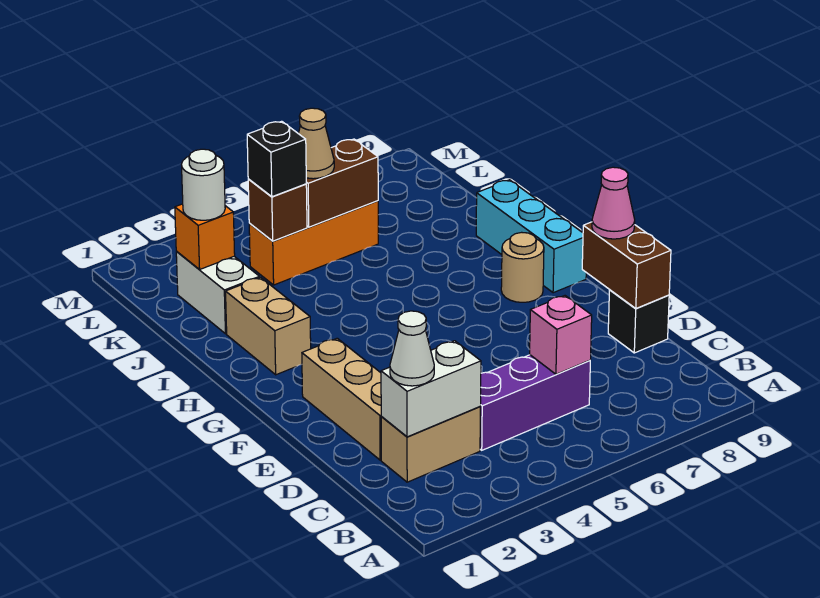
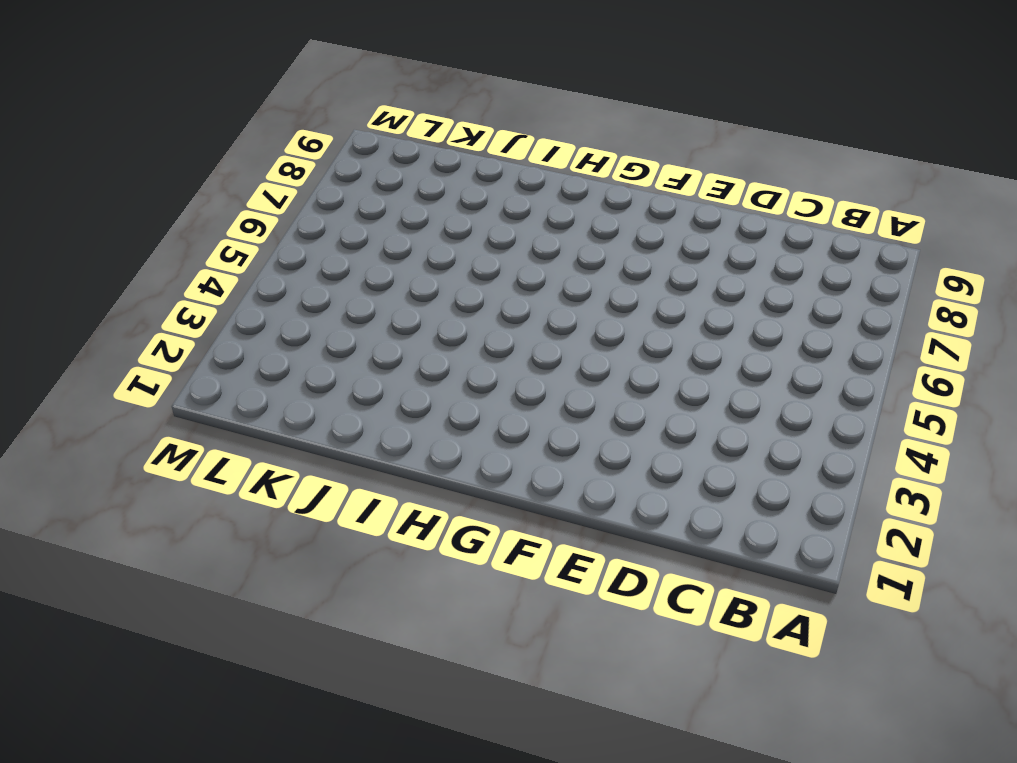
none -> tan 1x2 brick [381,407,480,482]
none -> purple 1x3 brick [480,355,590,450]
none -> tan 1x3 brick [302,338,382,460]

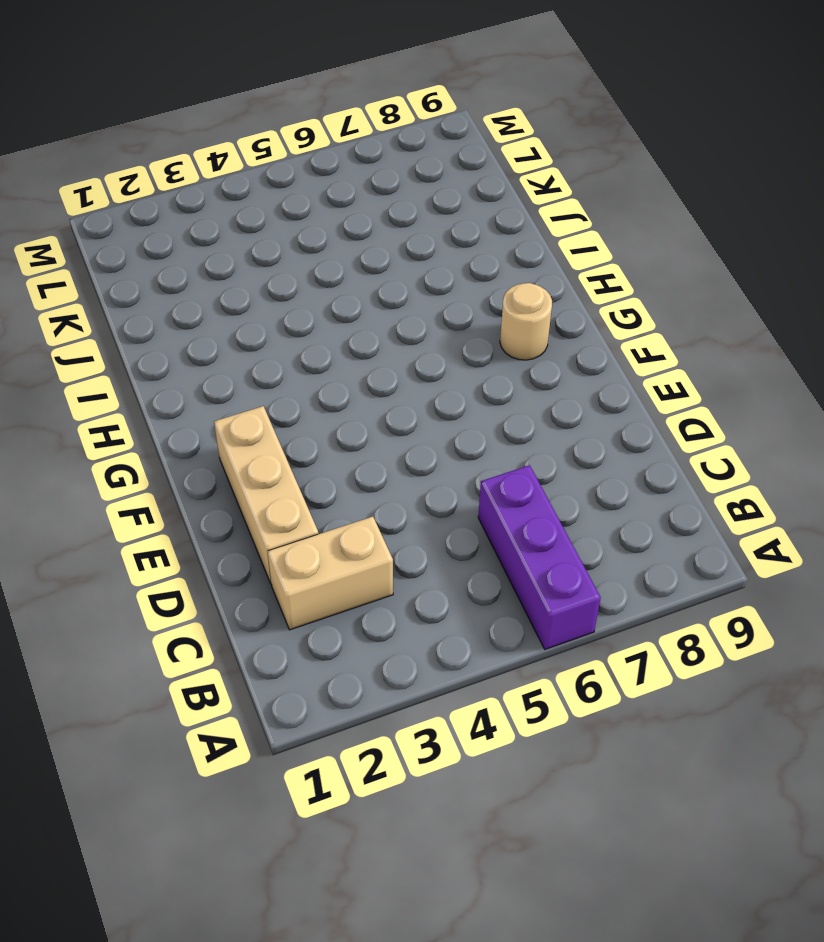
purple 1x3 brick [478,465,601,649] -> purple 1x3 brick turned to [480,355,590,450]
none -> black 1x1 brick [608,290,669,353]
none -> cyan 1x3 brick [476,180,586,293]
none -> tan 1x2 brick [226,277,311,375]

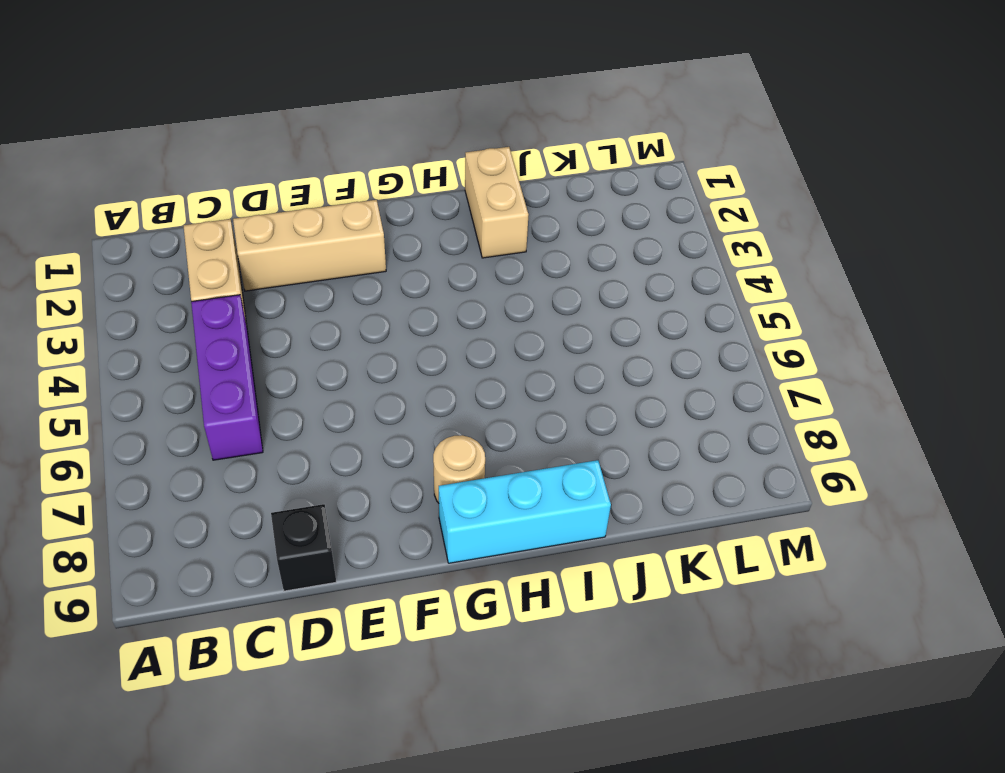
tan 1x2 brick [465,147,529,258] -> tan 1x2 brick turned to [226,277,311,375]
none -> white 1x2 brick [176,252,259,334]
none -> orange 1x3 brick [249,201,378,285]
none -> white 1x2 brick [381,341,481,437]

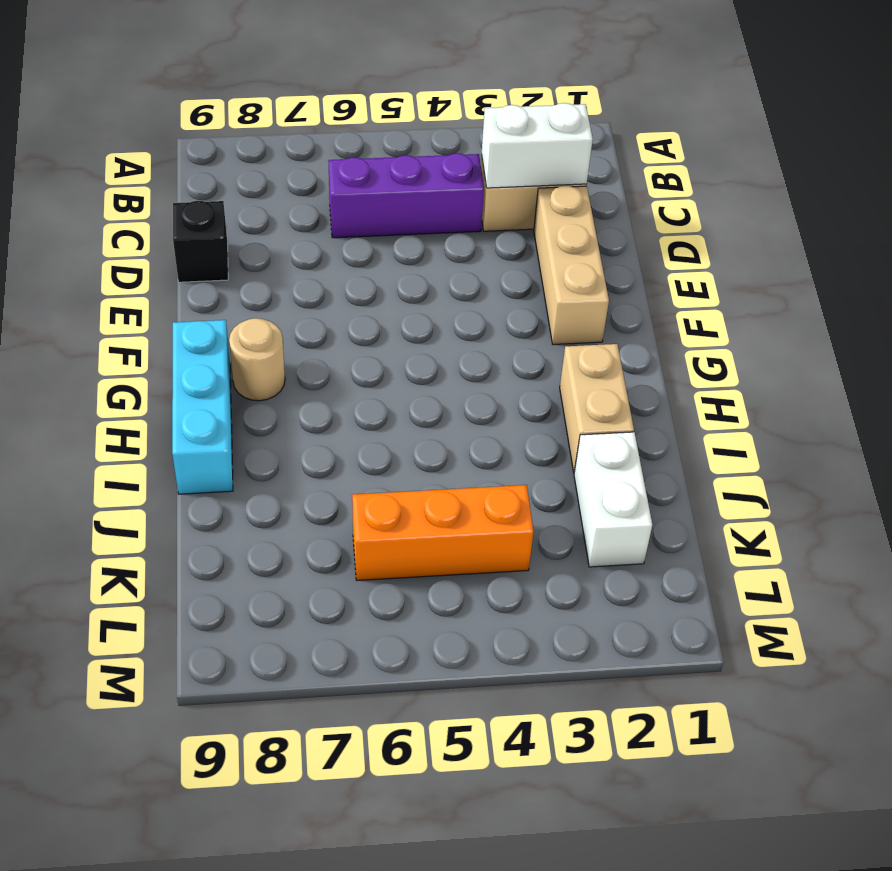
none -> pink 1x1 brick [530,296,592,374]
none -> brown 1x2 brick [582,222,671,308]
none -> orange 1x1 brick [175,204,235,270]

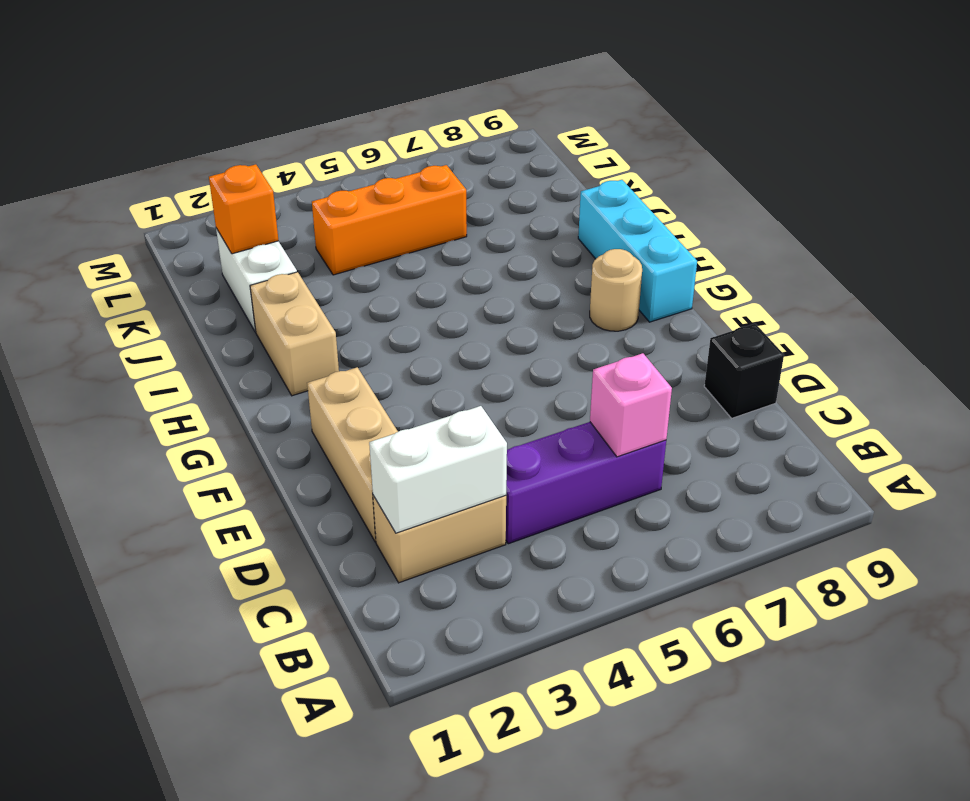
none -> brown 1x2 brick [582,222,671,308]
none -> brown 1x1 brick [248,179,307,241]
none -> brown 1x2 brick [306,139,378,227]

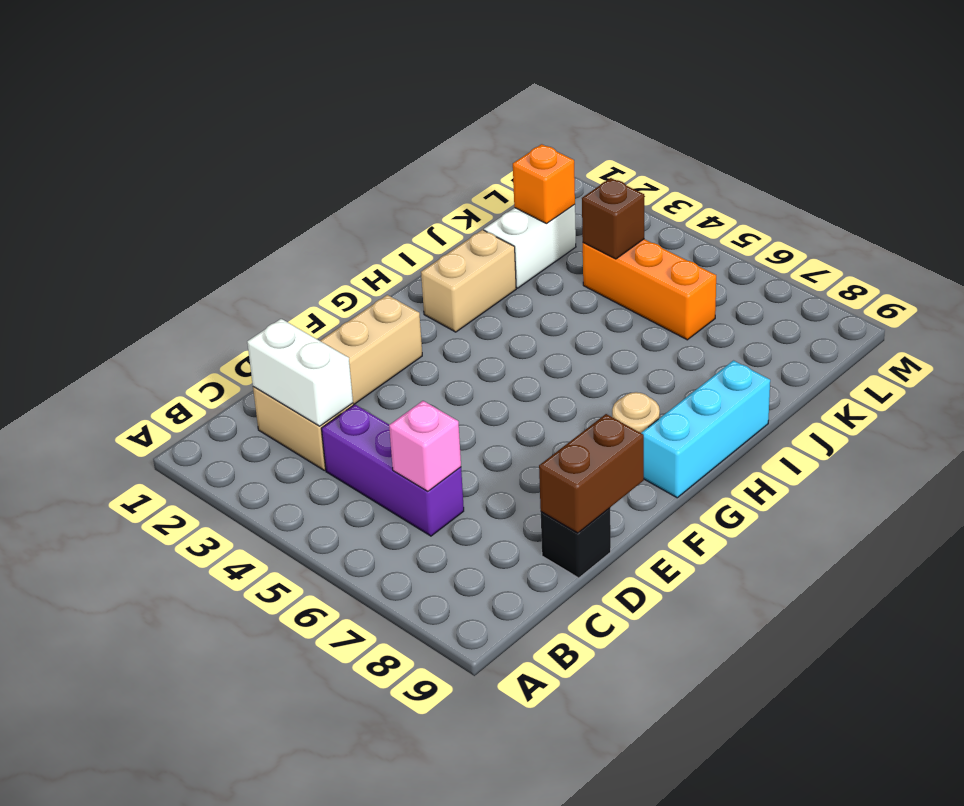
none -> brown 1x2 brick [306,139,378,227]
none -> white 1x1 cone [390,311,434,386]
none -> pink 1x1 cone [592,167,635,239]

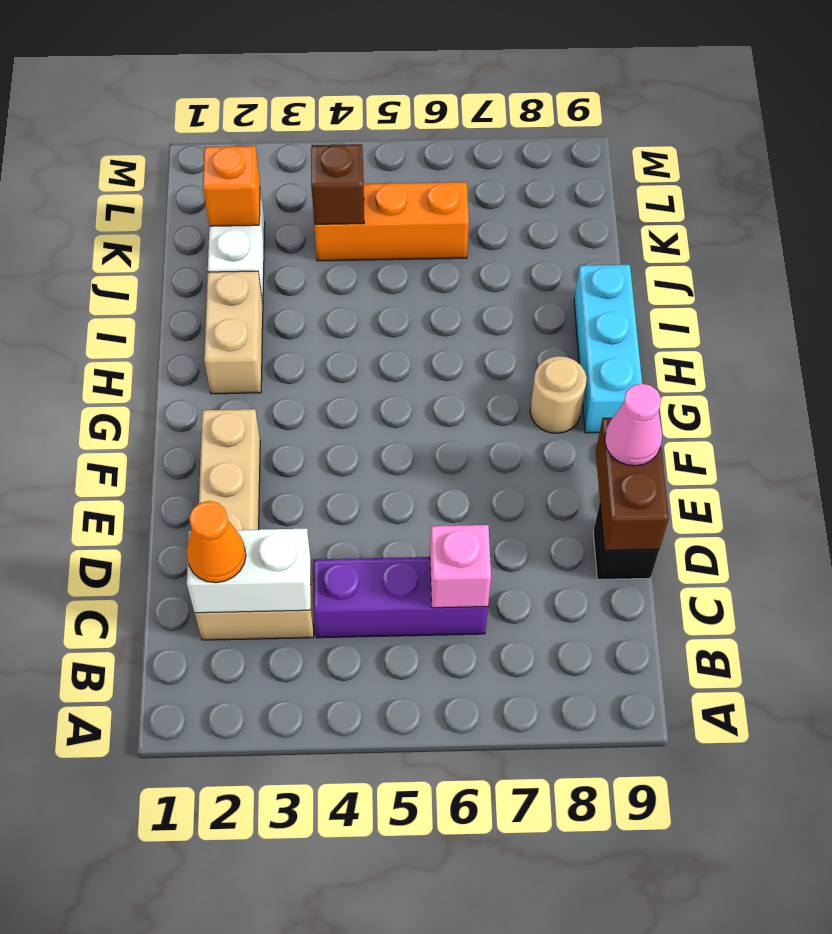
orange 1x1 cone [186,501,246,583] -> white 1x1 cone [390,311,434,386]
none -> brown 1x2 brick [306,139,378,227]
none -> white 1x1 round brick [182,149,225,220]
none -> black 1x1 brick [247,121,306,197]

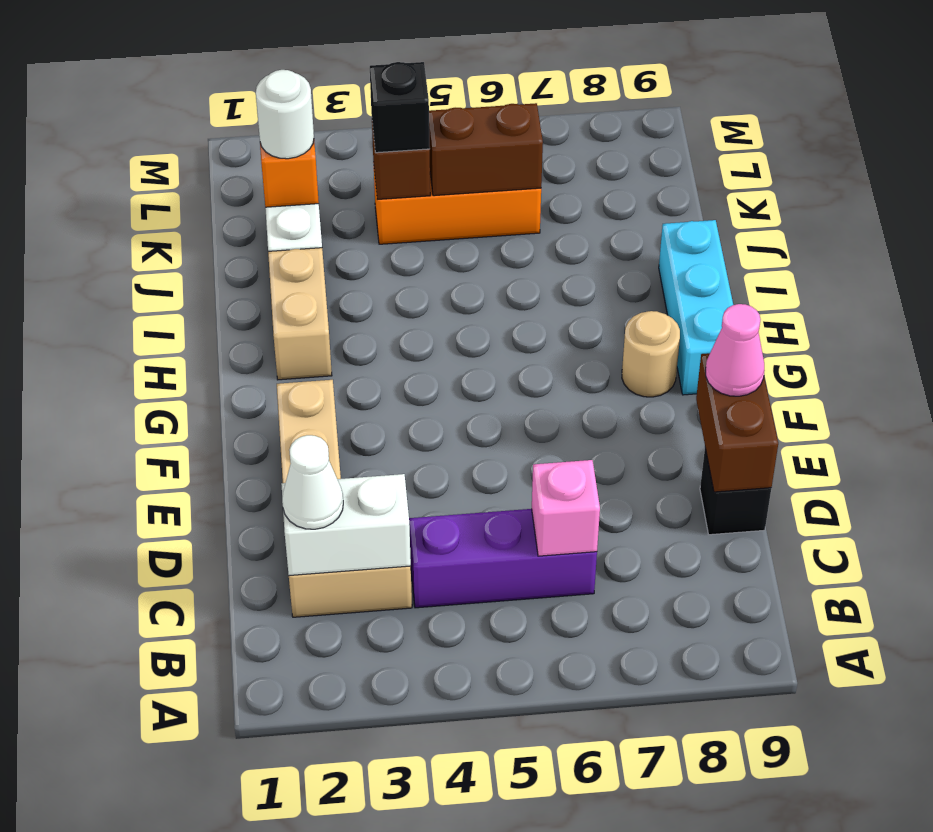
none -> tan 1x1 cone [299,108,334,179]

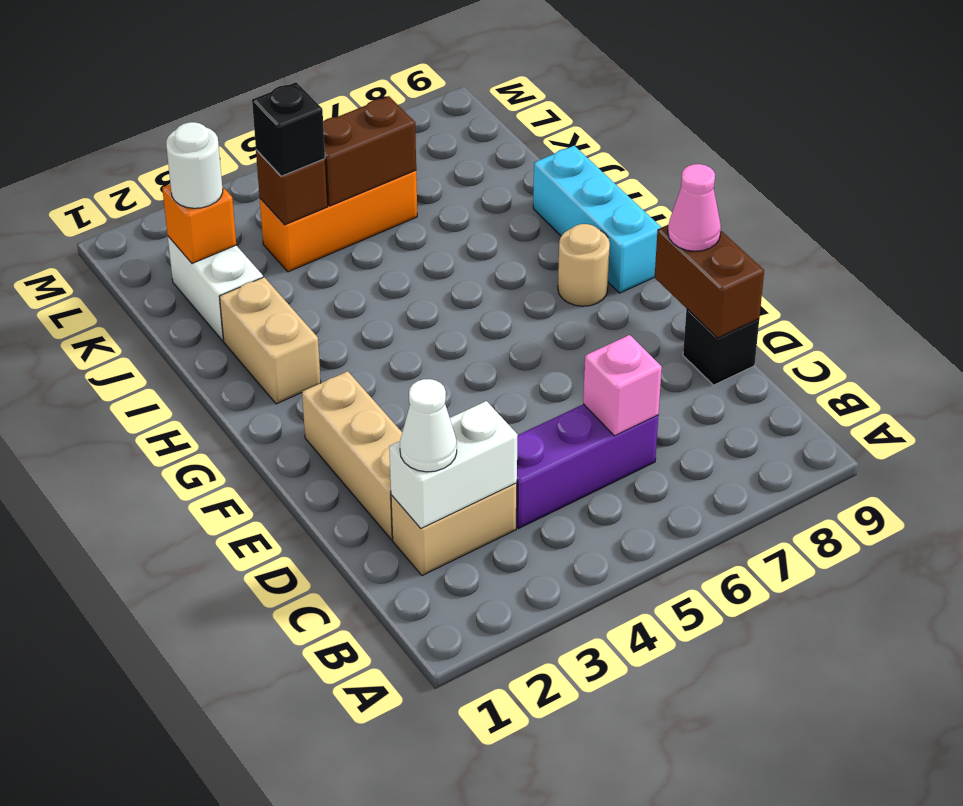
none -> tan 1x1 cone [299,108,334,179]

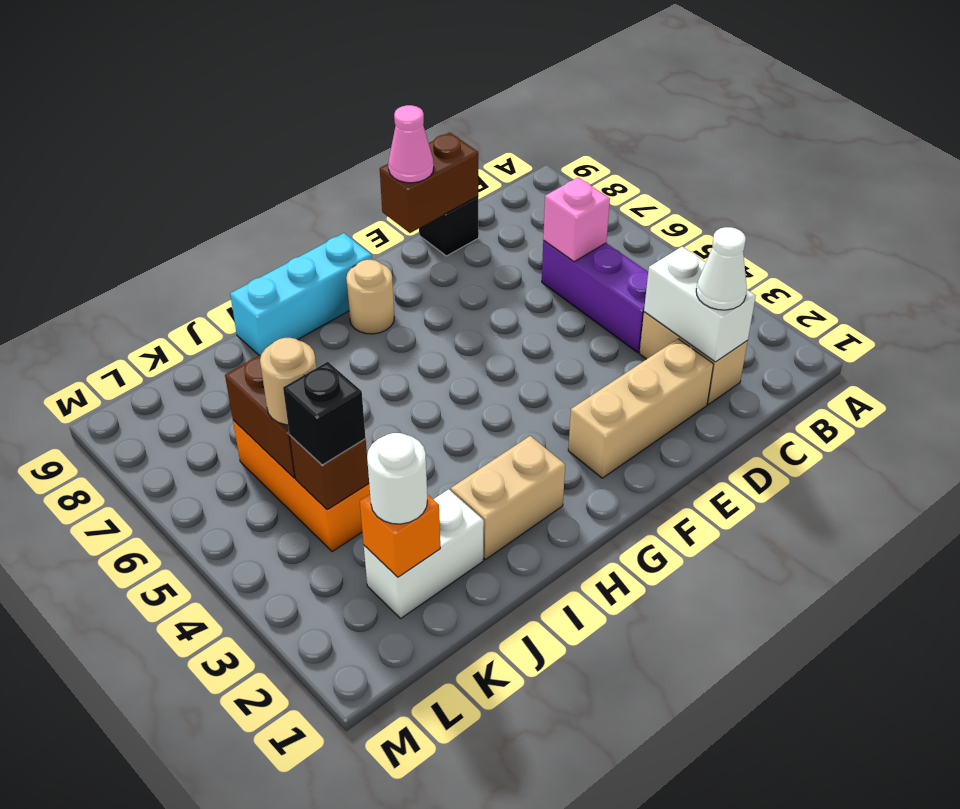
tan 1x1 round brick [260,338,316,425] -> tan 1x1 cone [299,108,334,179]

